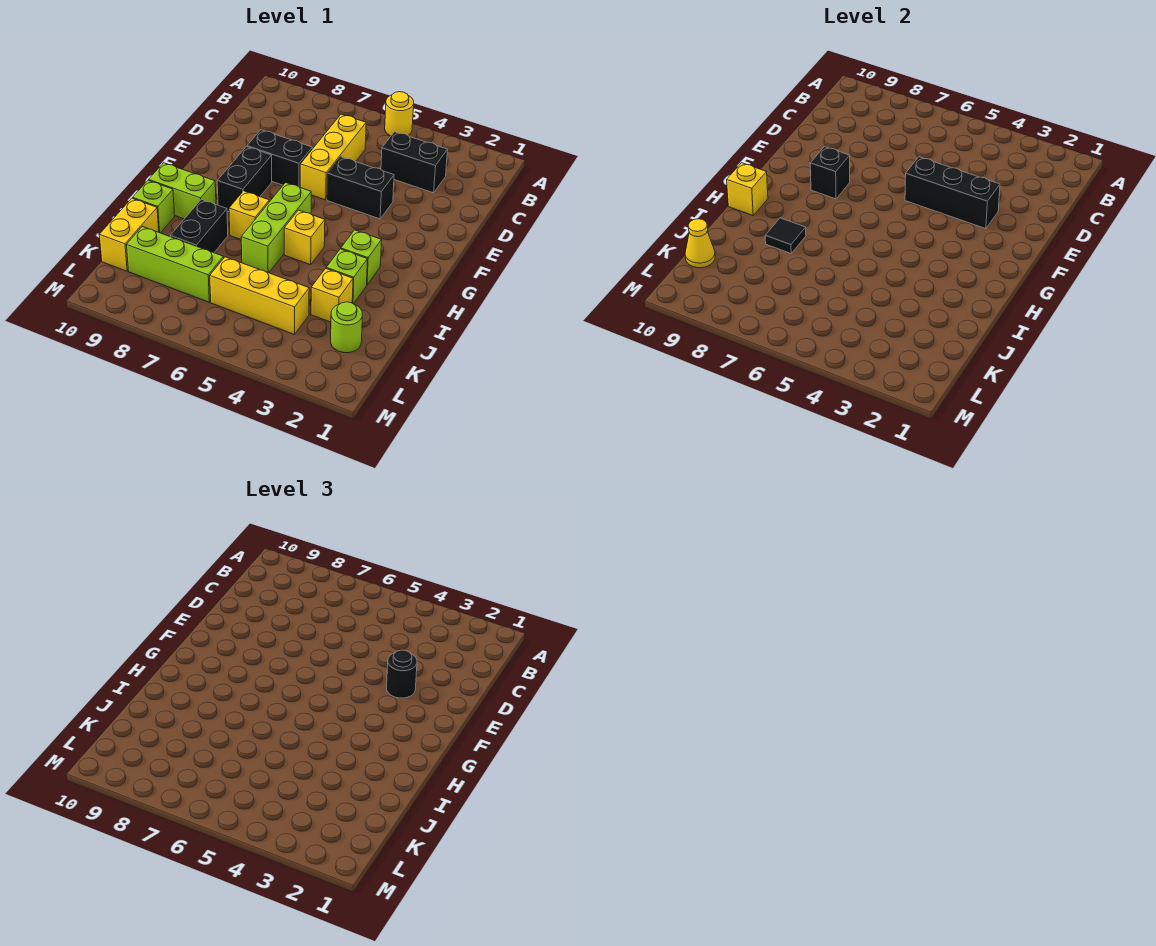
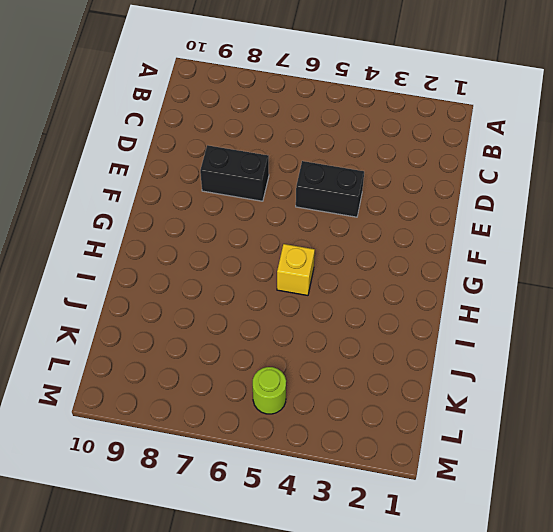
lime 1x1 round brick [253,367,286,414] -> lime 1x1 round brick moved to [331,302,362,353]
none -> yellow 1x1 round brick [385,92,414,136]
none -> black 1x2 brick [381,132,448,193]
none -> yellow 1x3 brick [300,114,366,200]

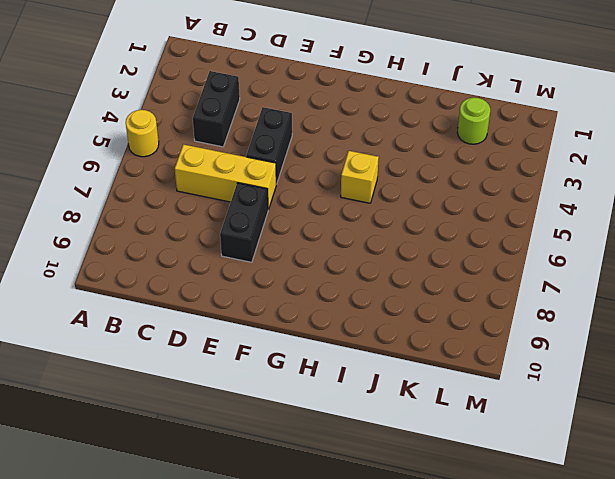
none -> black 1x2 brick [217,147,272,212]
none -> lime 1x3 brick [241,183,311,273]
none -> lime 1x1 brick [341,230,382,285]

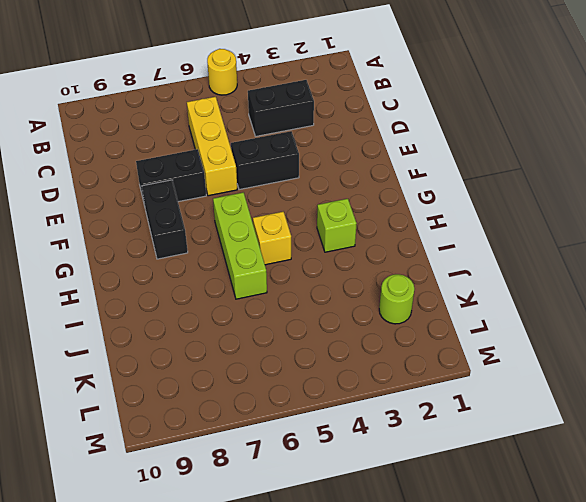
none -> yellow 1x1 brick [229,191,269,239]
none -> lime 1x2 brick [149,163,216,219]
none -> lime 1x1 brick [326,249,367,304]

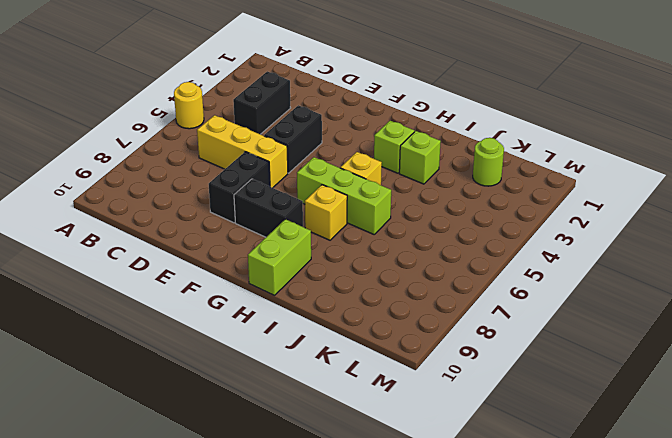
none -> black 1x2 brick [170,199,228,253]
none -> lime 1x1 brick [133,180,175,233]
none -> yellow 1x1 brick [311,269,353,322]

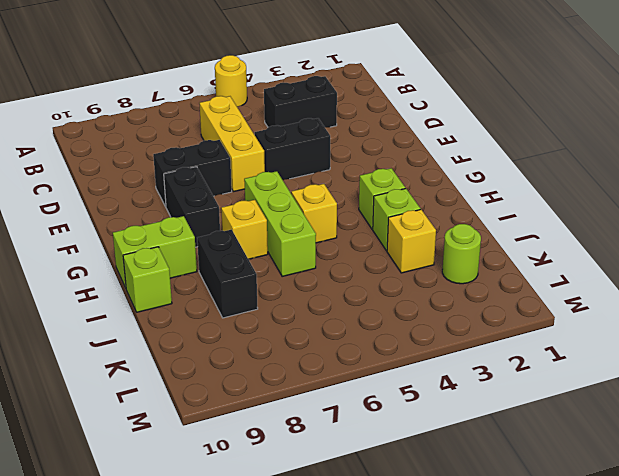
none -> yellow 1x2 brick [99,198,159,271]
none -> yellow 1x3 brick [210,257,309,335]
none -> lime 1x3 brick [127,227,224,302]

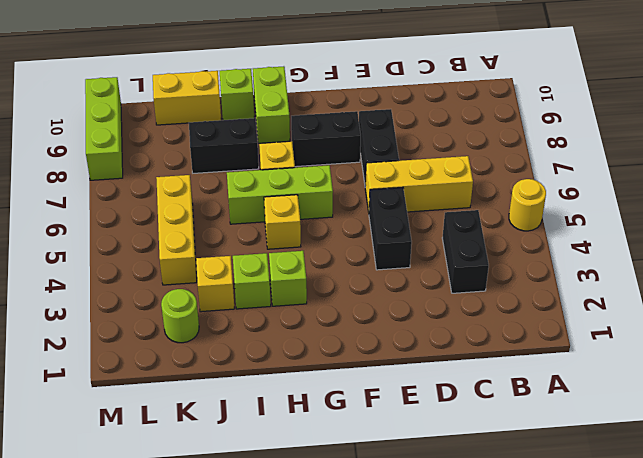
lime 1x3 brick [85,77,123,180] -> lime 1x3 brick moved to [127,227,224,302]
none -> black 1x3 brick [905,157,1000,229]
none -> black 1x1 brick [810,147,850,199]
none -> yellow 1x1 brick [727,163,768,215]

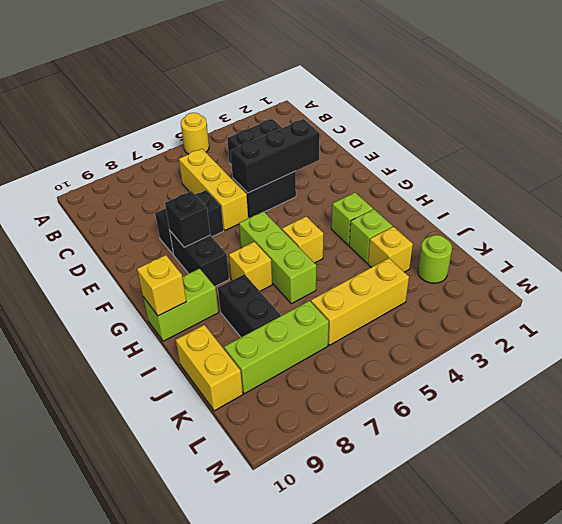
none -> lime 1x1 brick [133,180,175,233]
none -> black 1x1 tile [765,218,806,253]
none -> yellow 1x1 cone [685,219,715,268]

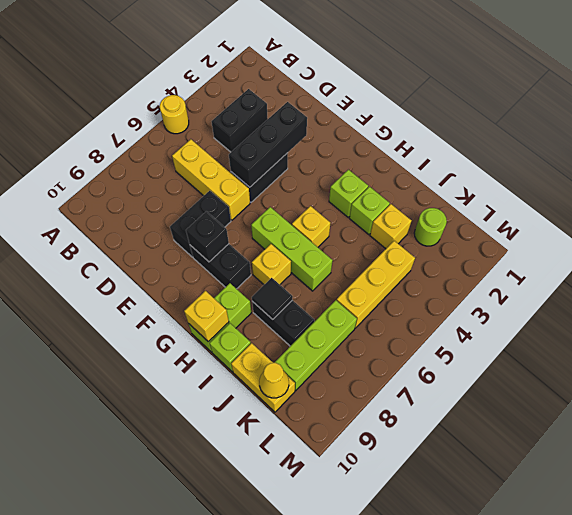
none -> black 1x1 round brick [387,650,417,698]

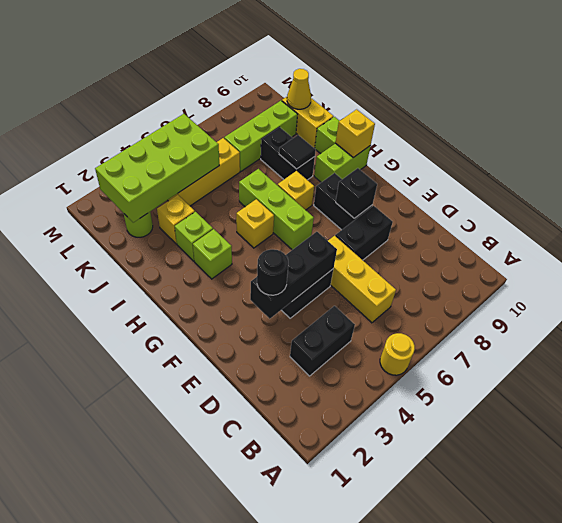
lime 2x4 brick [95,114,219,223] -> none

